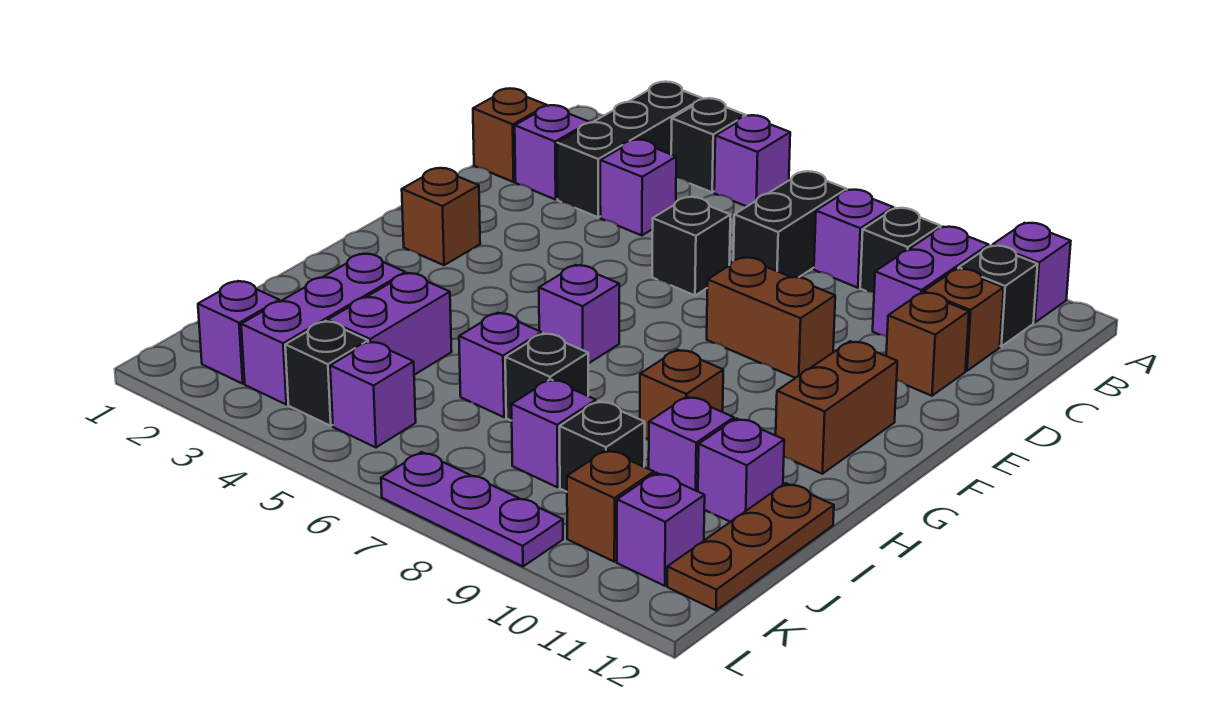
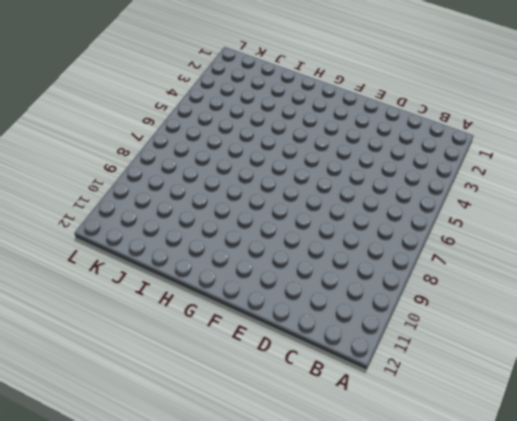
none -> black 1x3 brick [557,82,702,217]
none -> black 1x1 brick [671,98,746,192]
none -> purple 1x1 brick [714,115,790,206]
none -> purple 1x1 brick [993,223,1071,323]

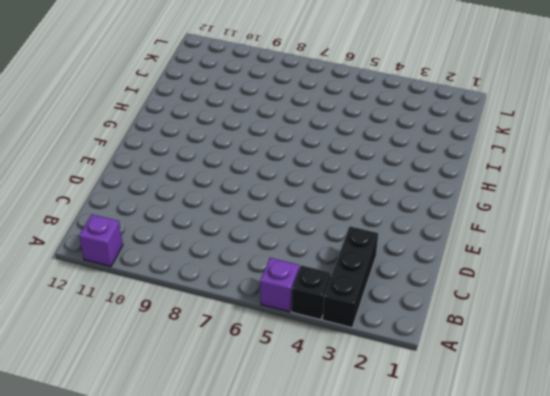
none -> black 1x2 brick [733,171,847,277]
none -> purple 1x1 brick [814,190,893,288]
none -> black 1x1 brick [860,208,941,293]
none -> purple 1x2 brick [873,227,989,336]

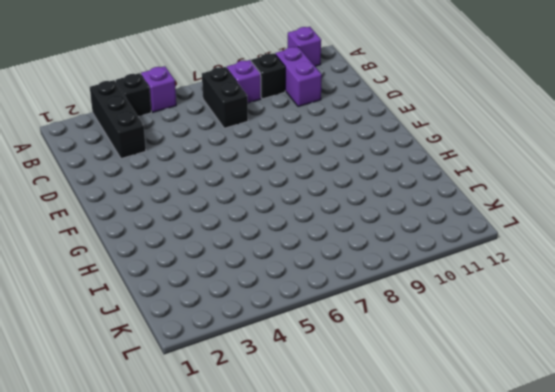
none -> black 1x1 brick [958,246,1038,346]
none -> brown 1x1 brick [473,88,547,182]
none -> purple 1x1 brick [515,105,590,200]
none -> purple 1x1 brick [600,140,676,236]

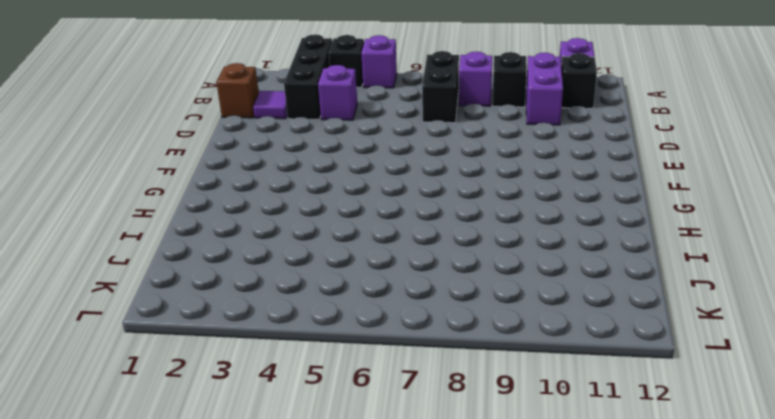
purple 1x1 tile [253,91,287,119] -> purple 1x1 brick [515,105,590,200]
none -> brown 1x1 brick [924,269,1004,371]
none -> black 1x1 brick [652,197,730,295]
none -> brown 1x1 brick [886,292,969,396]
none -> brown 1x2 brick [707,257,835,378]

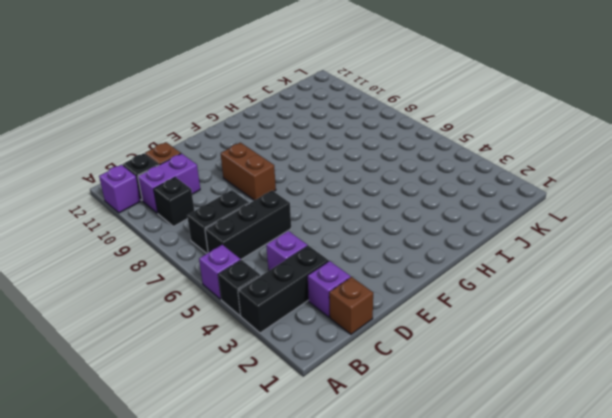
black 1x3 brick [205,191,291,259] -> black 1x1 brick [652,197,730,295]
none -> purple 1x1 brick [814,190,893,288]
none -> brown 1x1 brick [886,292,969,396]
none -> brown 1x1 brick [402,168,480,265]
none -> brown 1x2 brick [776,341,897,474]

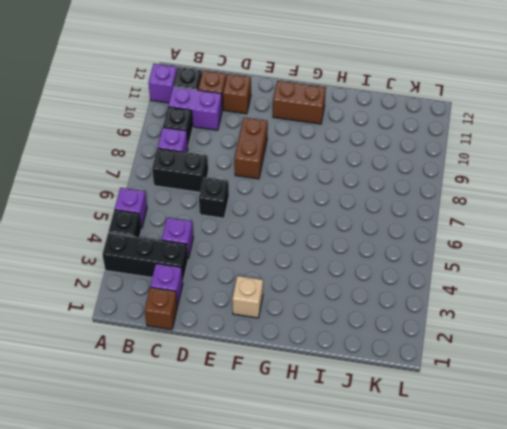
tan 1x1 brick [232,276,263,318] -> brown 1x1 brick [402,168,480,265]
none -> purple 1x1 brick [539,265,619,364]
none -> brown 1x1 brick [640,350,723,440]
none -> purple 1x3 brick [241,254,406,405]
none -> purple 1x2 brick [328,273,452,375]

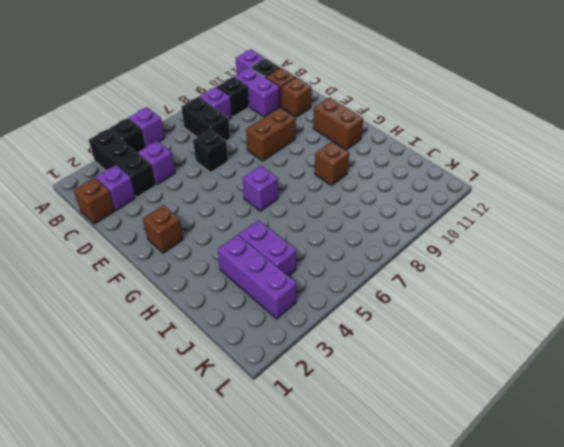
none -> purple 1x1 brick [459,313,541,417]
none -> black 1x1 brick [505,333,588,421]
none -> purple 1x1 brick [649,397,734,492]
none -> purple 1x1 brick [698,418,784,522]

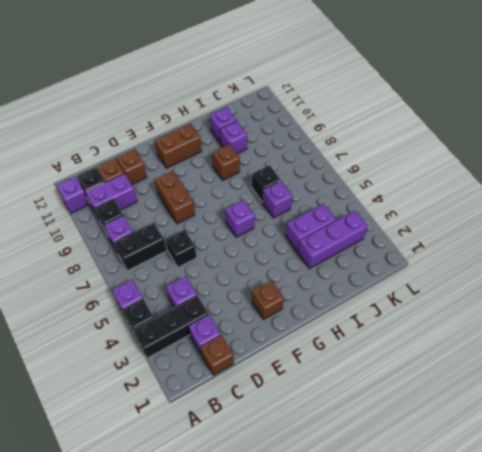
none -> brown 1x3 plate [667,483,834,610]
none -> purple 1x1 brick [511,379,596,487]
none -> black 1x1 brick [560,401,645,492]
none -> purple 1x1 brick [198,281,280,384]

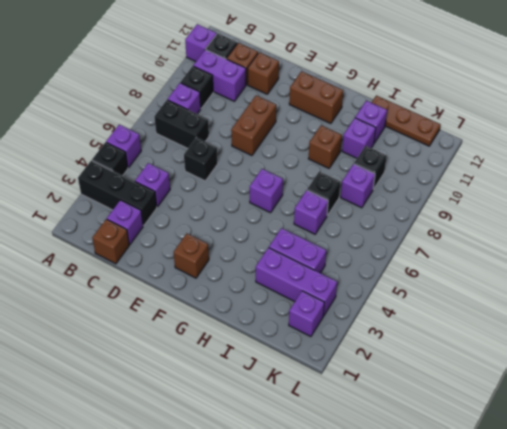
none -> black 1x1 brick [285,321,368,426]
none -> purple 1x1 brick [330,341,416,447]
none -> brown 1x1 brick [567,450,654,562]
none -> purple 1x1 brick [617,473,705,586]

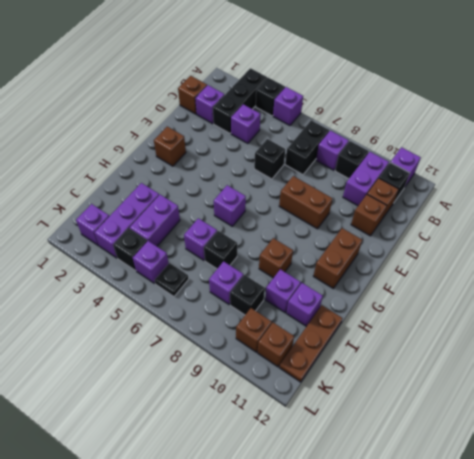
black 1x1 plate [155,263,188,296] -> none
brown 1x1 brick [258,323,294,367] -> purple 1x1 brick [617,473,705,586]
none -> purple 1x3 plate [381,452,563,566]

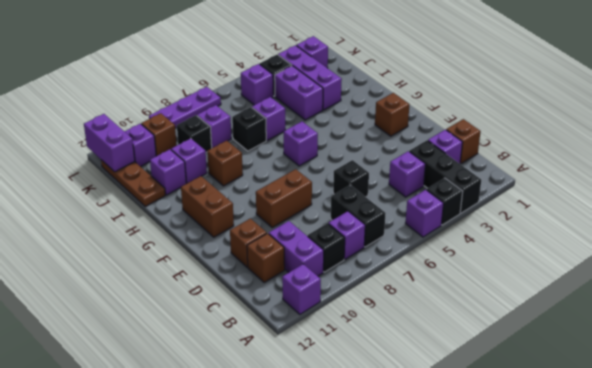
purple 1x2 brick [84,114,135,172] -> none
none -> black 1x1 brick [958,246,1038,346]

